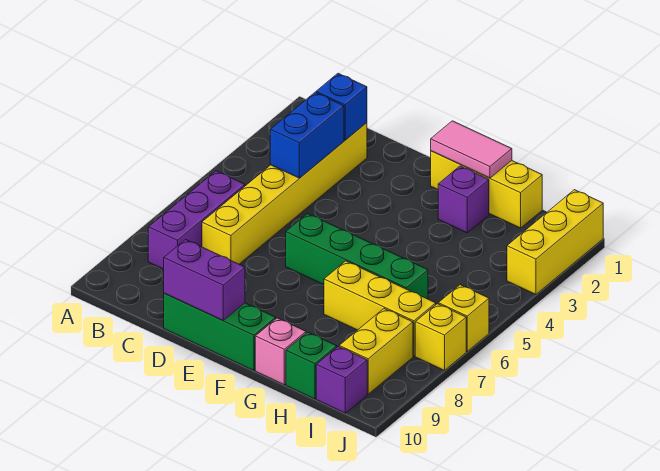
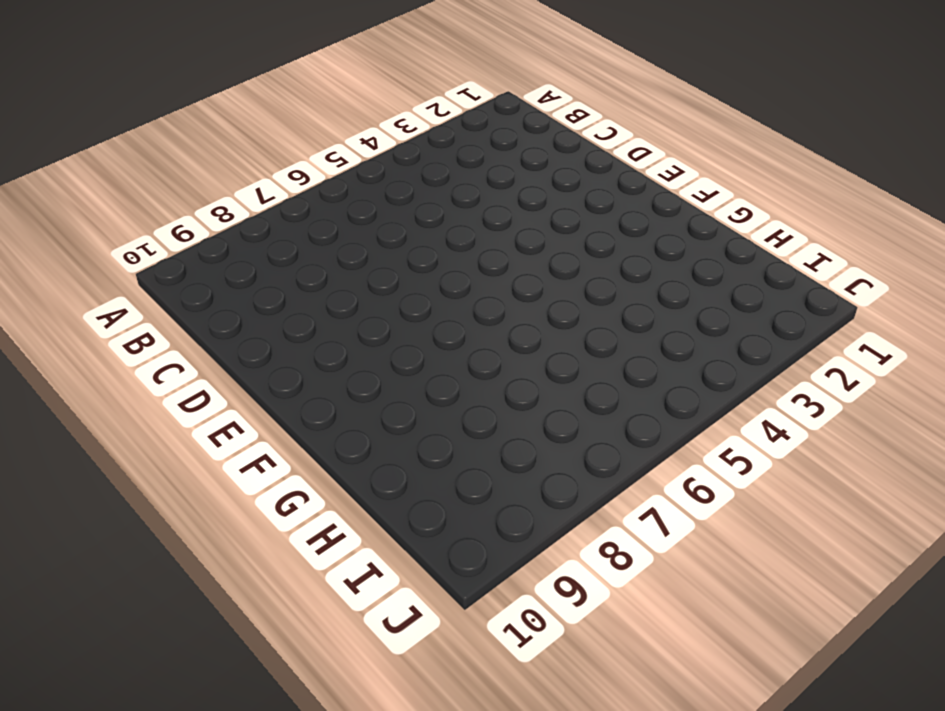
none -> purple 1x3 brick [148,171,245,269]
none -> yellow 1x6 brick [202,123,367,264]
none -> green 1x3 brick [164,293,276,371]

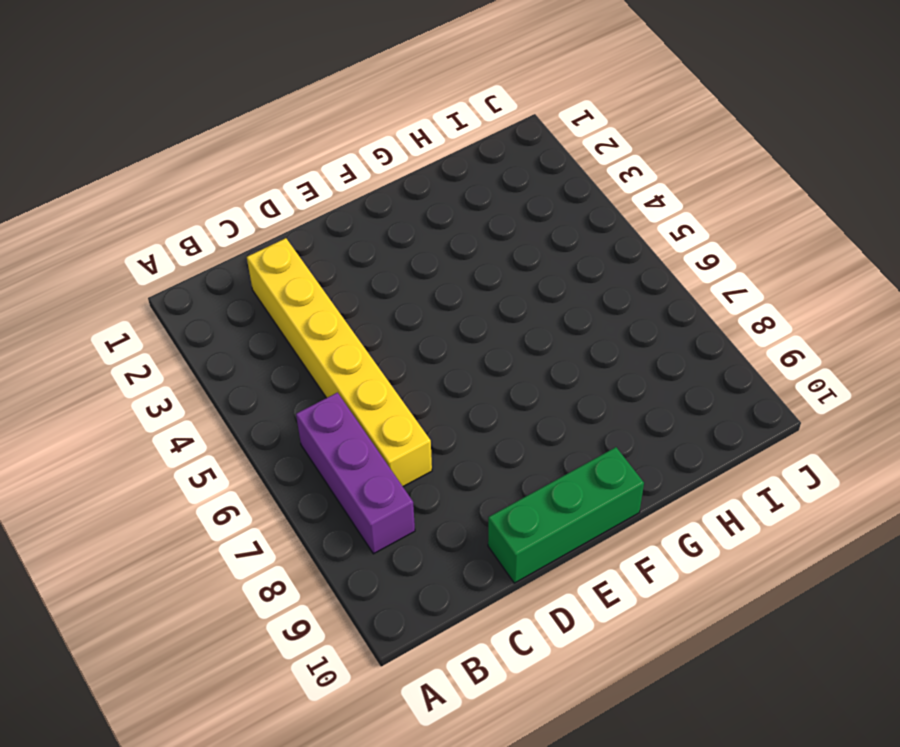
none -> green 1x4 brick [286,214,428,299]
none -> yellow 1x3 brick [431,151,542,228]
none -> purple 1x1 brick [438,166,489,233]

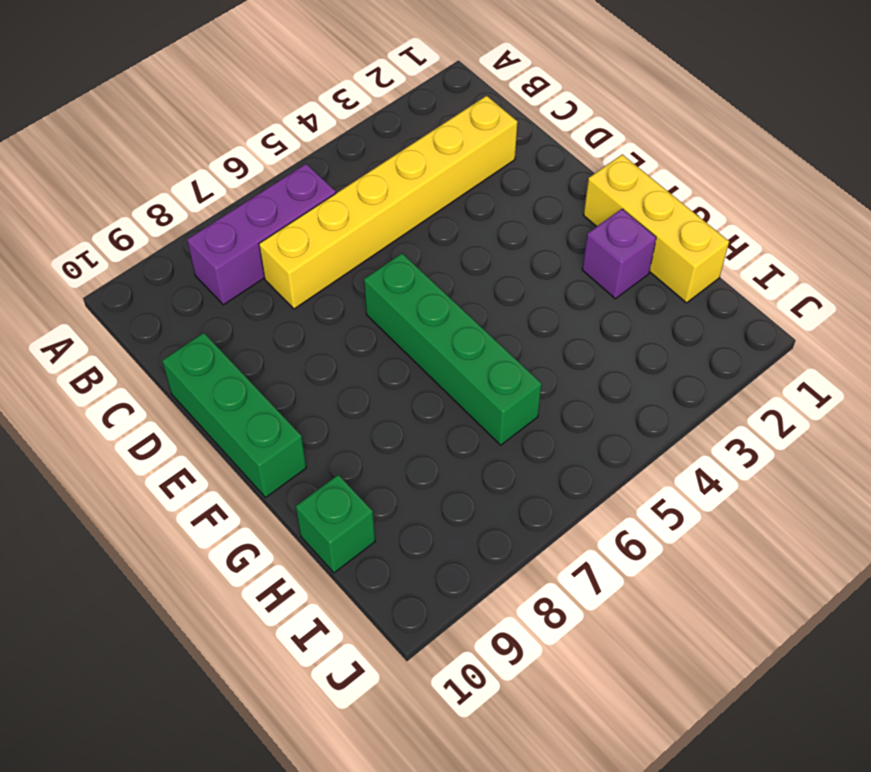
none -> yellow 1x3 brick [324,261,436,356]
none -> pink 1x1 brick [255,318,306,385]
none -> yellow 1x2 brick [339,309,413,394]

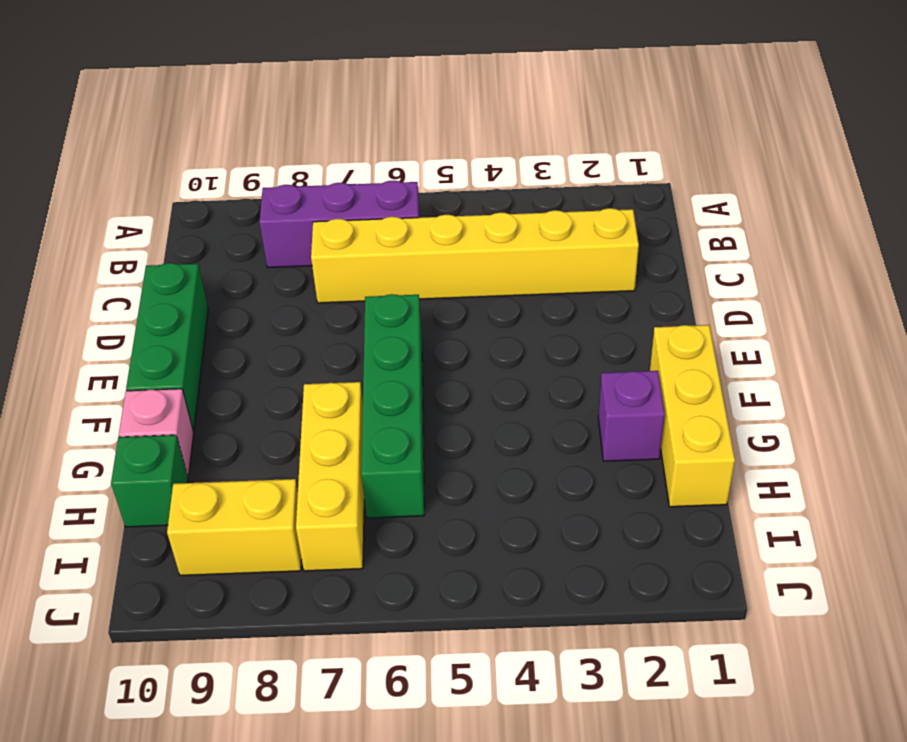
none -> purple 1x1 brick [316,346,367,413]
none -> yellow 1x3 brick [507,190,603,294]
none -> yellow 1x1 brick [438,285,489,351]

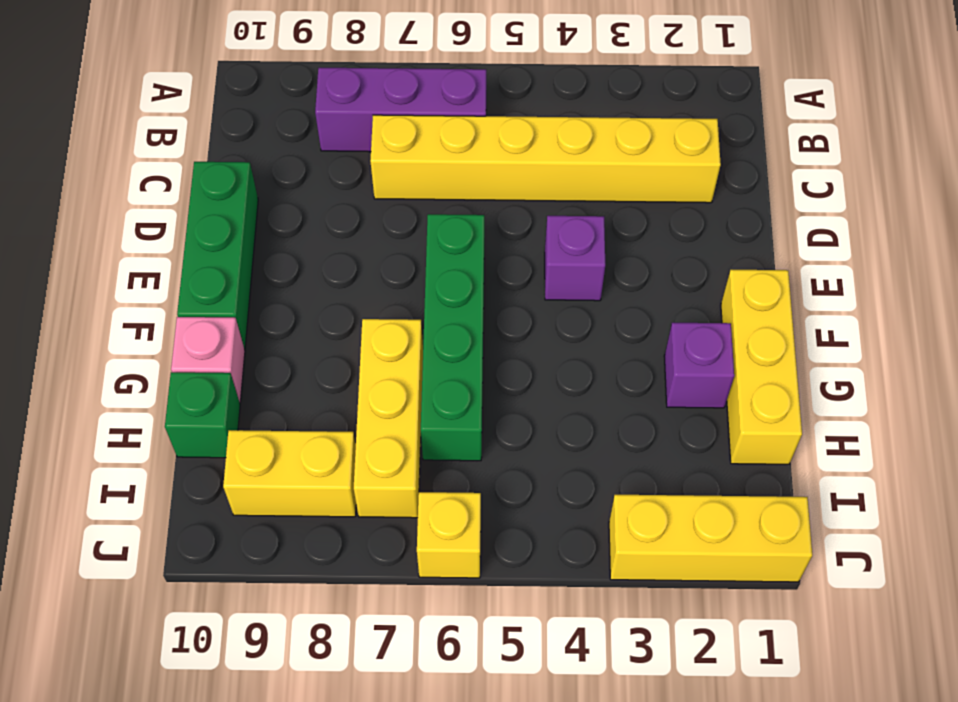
purple 1x1 brick [545,216,605,301] -> purple 1x1 brick moved to [316,346,367,413]
none -> yellow 1x1 brick [415,304,466,370]
none -> blue 1x1 brick [316,74,367,140]
none -> blue 1x2 brick [270,92,344,178]

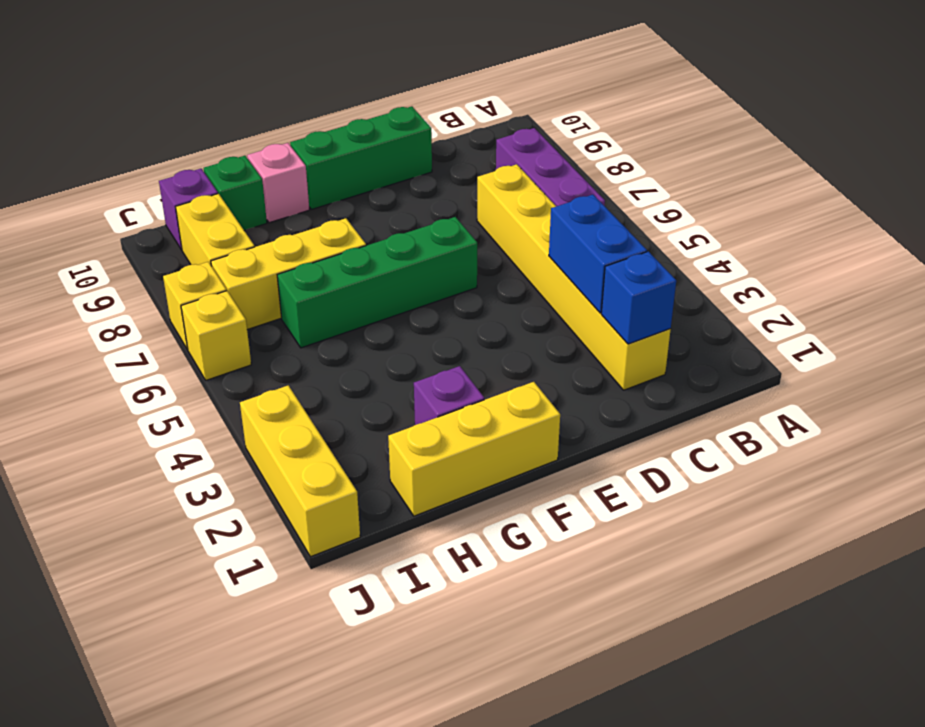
none -> purple 1x2 brick [164,240,245,320]
none -> pink 1x2 tile [431,121,512,178]

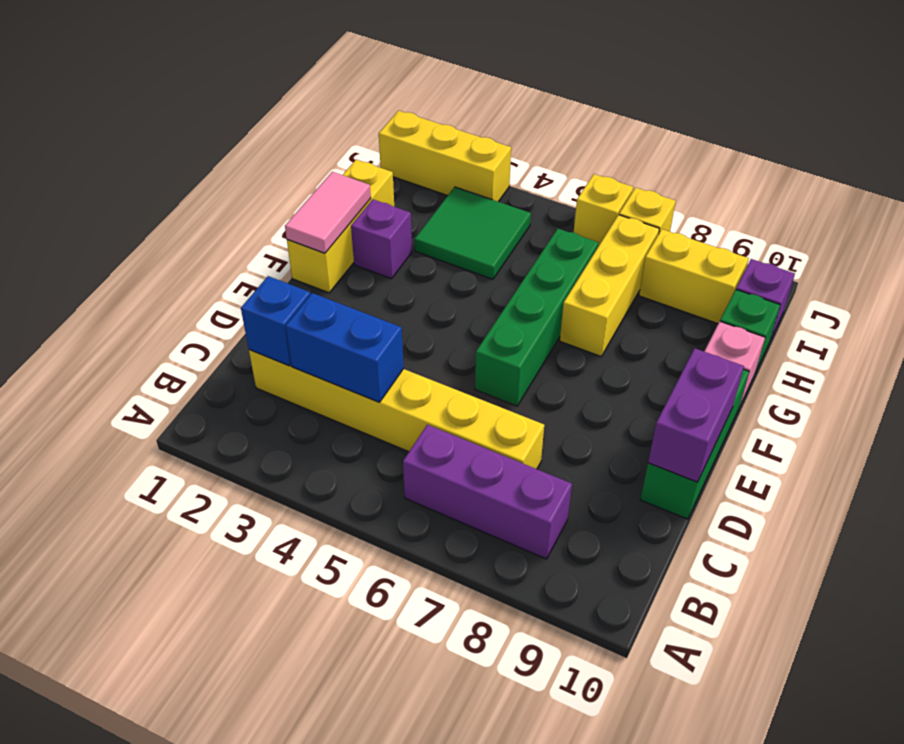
green 2x2 tile [415,187,531,279] -> none

